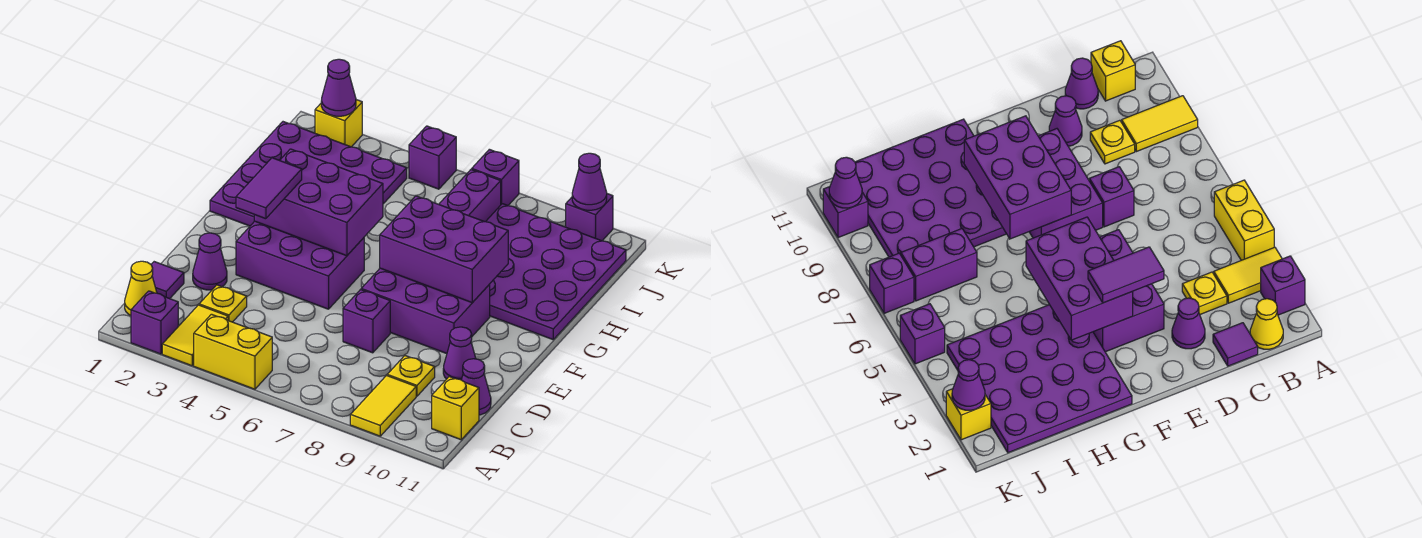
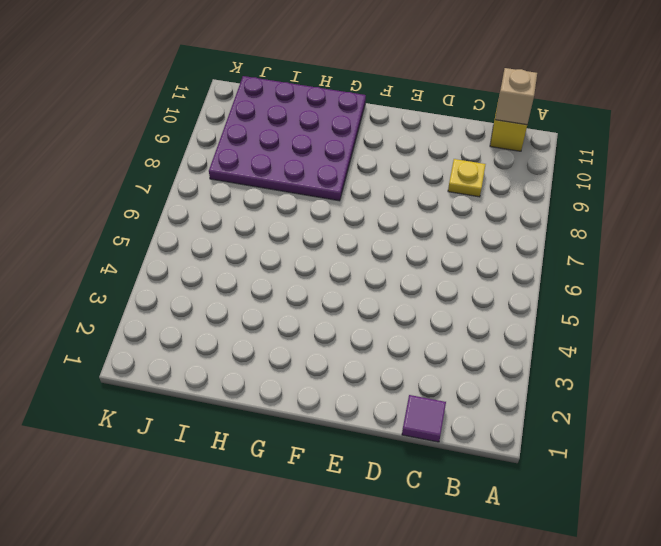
tan 1x1 brick [495,68,537,125] -> none
none -> purple 1x1 brick [131,291,178,354]
none -> yellow 1x2 tile [162,305,228,366]
none -> yellow 1x2 brick [194,314,272,389]

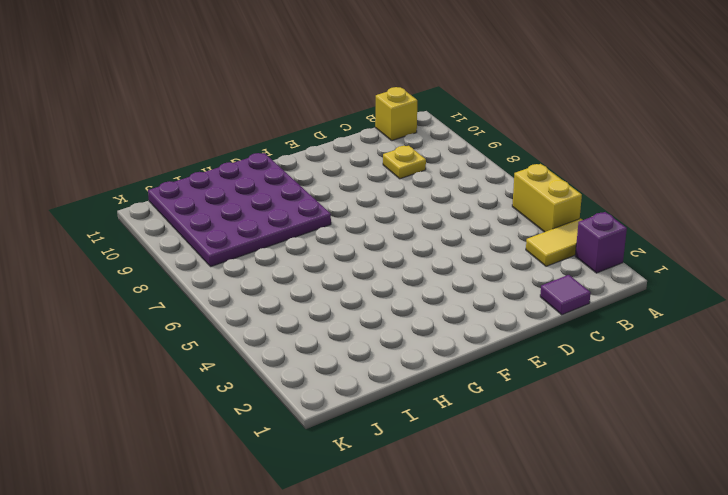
none -> yellow 1x2 tile [350,376,416,436]
none -> yellow 1x1 cone [125,261,157,316]
none -> yellow 1x1 plate [199,285,247,322]

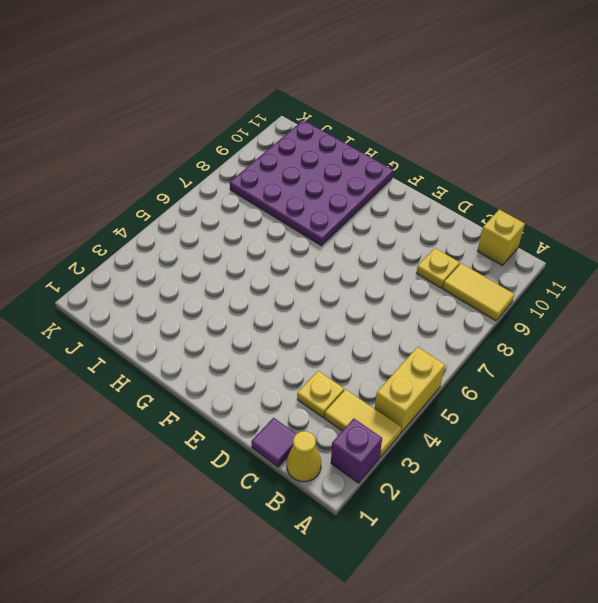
none -> purple 1x1 cone [462,359,491,415]
none -> purple 1x1 cone [193,233,227,290]
none -> purple 1x1 brick [343,290,390,353]

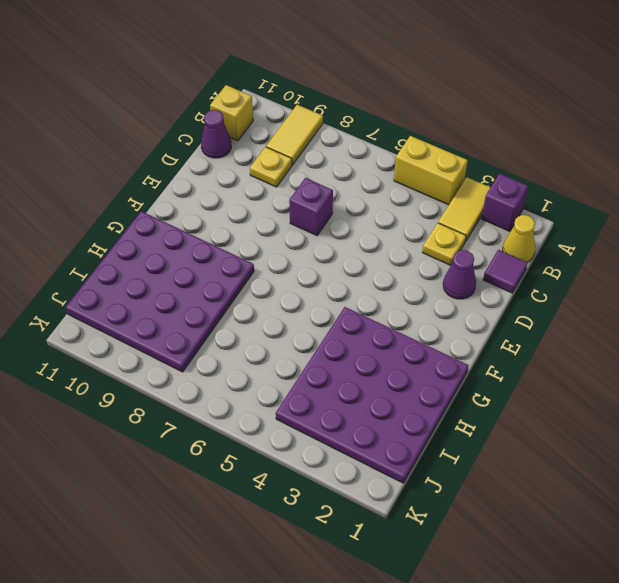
none -> purple 1x1 cone [443,327,476,380]
none -> purple 2x3 brick [236,221,364,309]
none -> purple 2x3 brick [361,268,490,354]

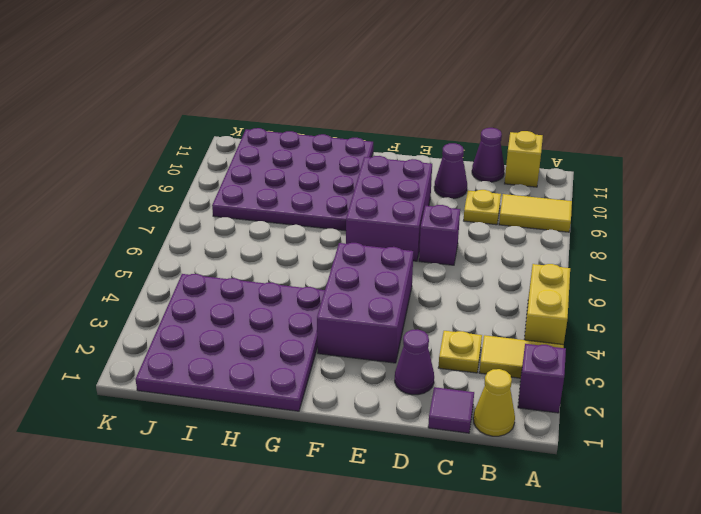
none -> purple 1x2 brick [439,169,501,222]
none -> yellow 1x1 brick [315,100,362,147]
none -> purple 1x1 brick [409,126,456,189]

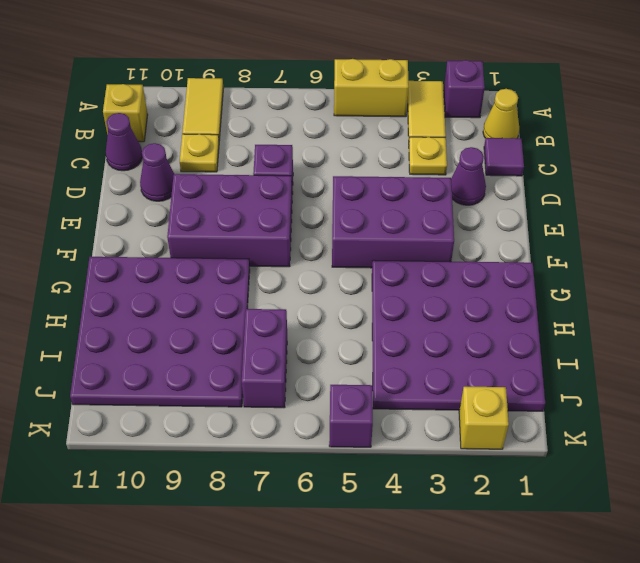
none -> purple 1x1 brick [472,149,519,205]
none -> purple 1x1 brick [566,194,613,241]
none -> purple 2x3 brick [254,149,383,256]

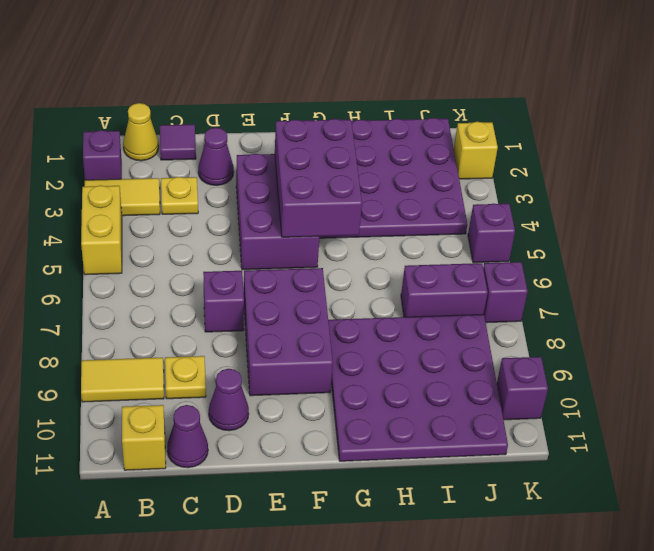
none -> purple 2x3 brick [380,196,508,303]
none -> purple 1x1 cone [321,59,356,116]
none -> purple 1x1 cone [572,153,607,210]

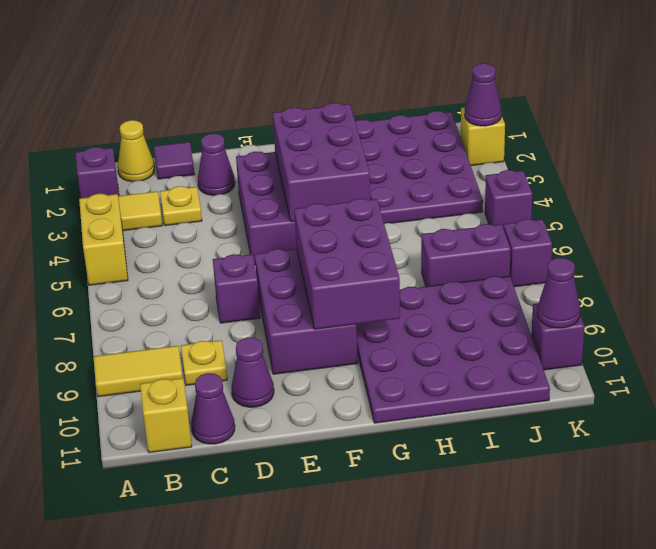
none -> purple 1x2 tile [236,158,302,219]

